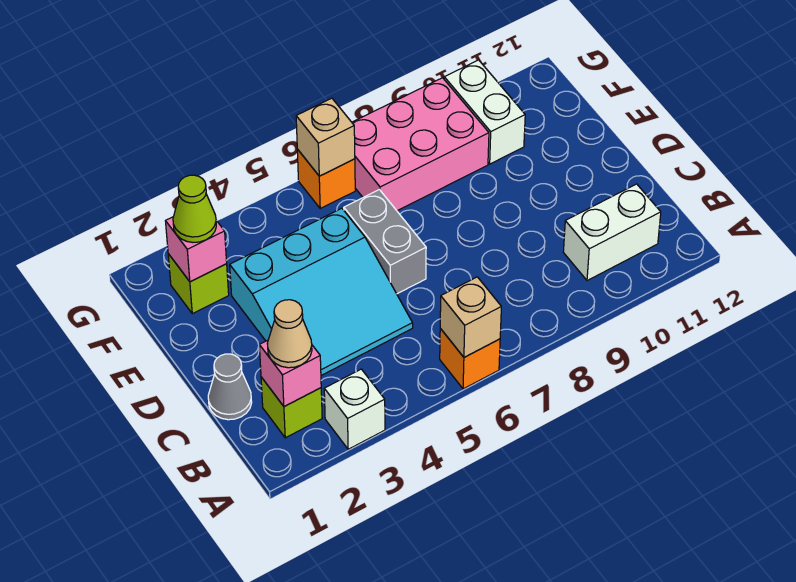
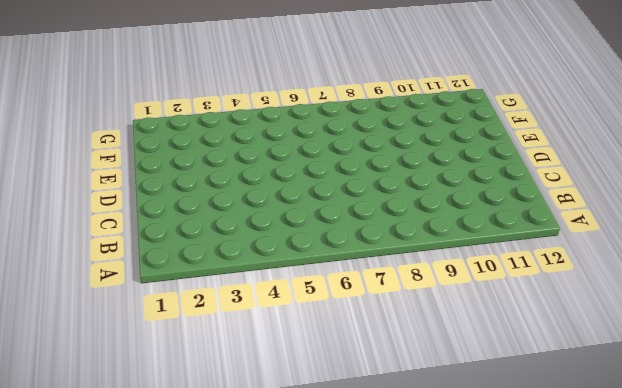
none -> white 1x1 brick [324,369,385,449]
none -> orange 1x1 brick [440,329,500,389]
none -> lime 1x1 brick [261,377,322,438]

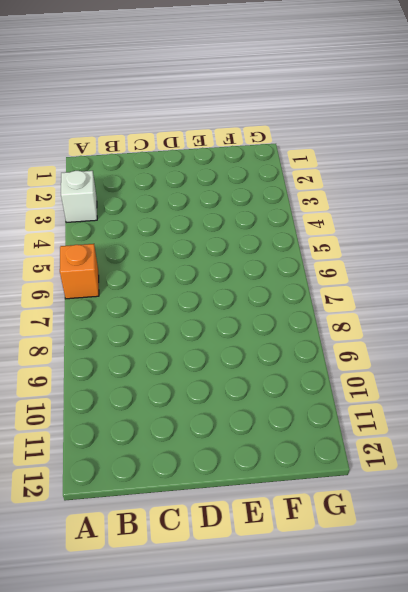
none -> lime 1x1 brick [261,377,322,438]
none -> white 1x2 brick [563,184,661,281]
none -> grey 1x1 cone [208,354,252,420]

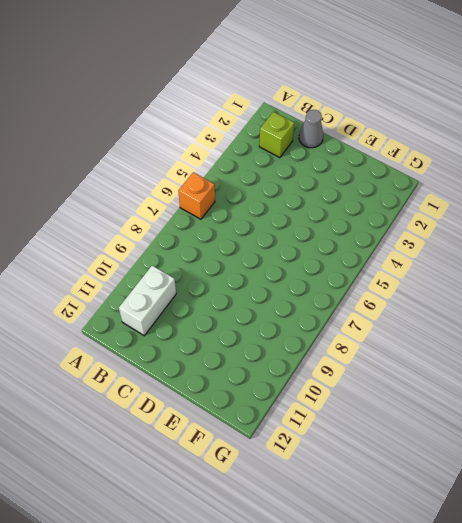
none -> white 1x1 brick [324,369,385,449]
none -> cyan 3x3 slope [230,208,413,375]
none -> grey 1x2 brick [344,190,426,294]

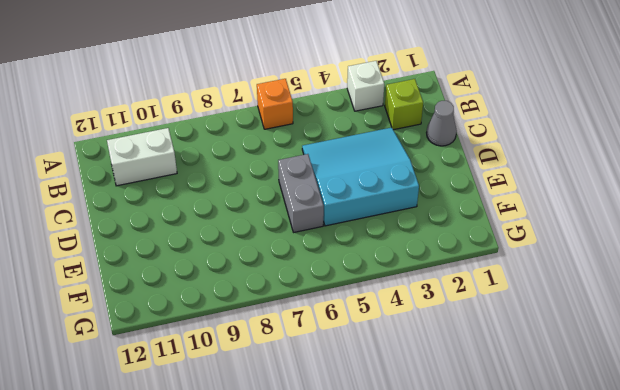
none -> lime 1x1 brick [168,254,229,314]
none -> pink 2x3 brick [352,78,489,211]
none -> white 1x2 brick [444,60,525,164]

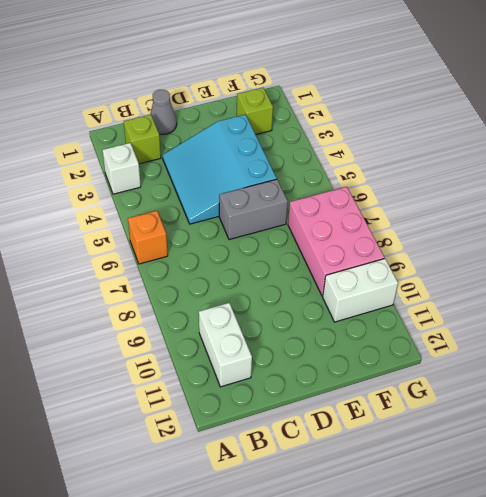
none -> orange 1x1 brick [297,149,355,208]
none -> tan 1x1 brick [440,277,501,357]
none -> pink 1x1 brick [259,340,321,407]

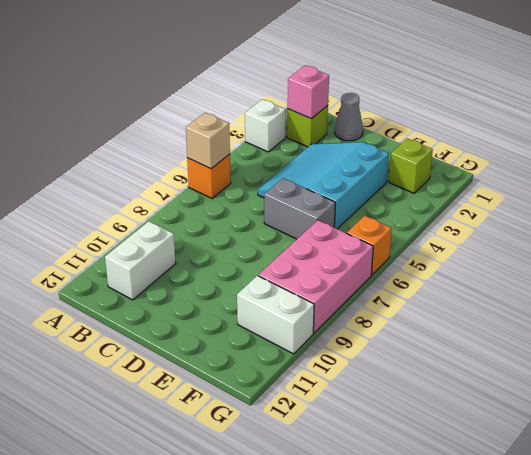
none -> pink 1x1 brick [166,217,227,282]
none -> tan 1x1 brick [296,98,355,176]
none -> tan 1x1 cone [267,300,312,368]

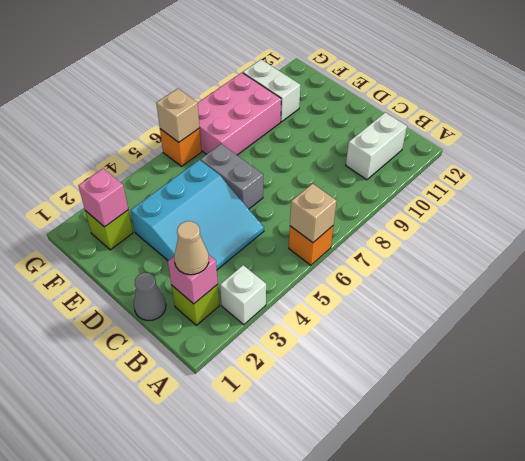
none -> lime 1x1 cone [173,175,216,242]

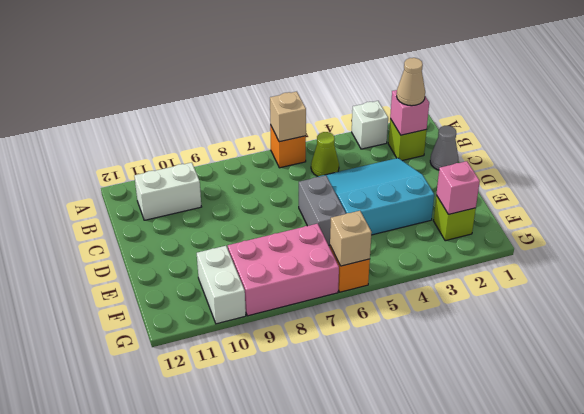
lime 1x1 cone [311,132,339,176] -> lime 1x1 cone moved to [173,175,216,242]

